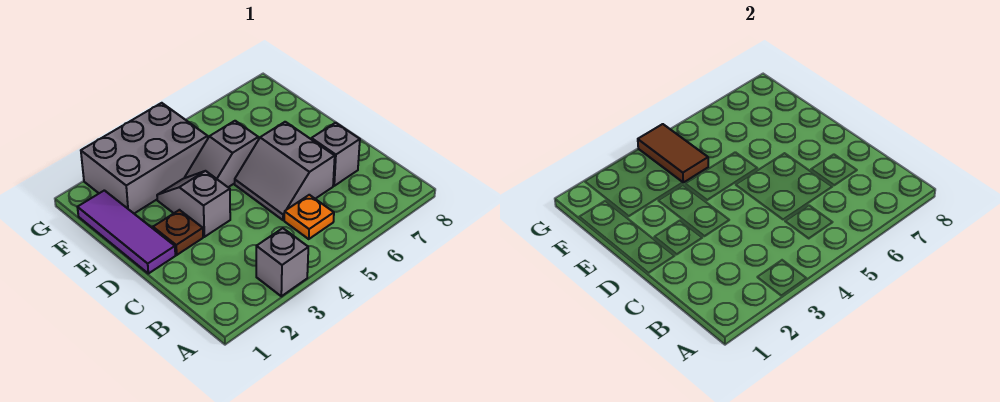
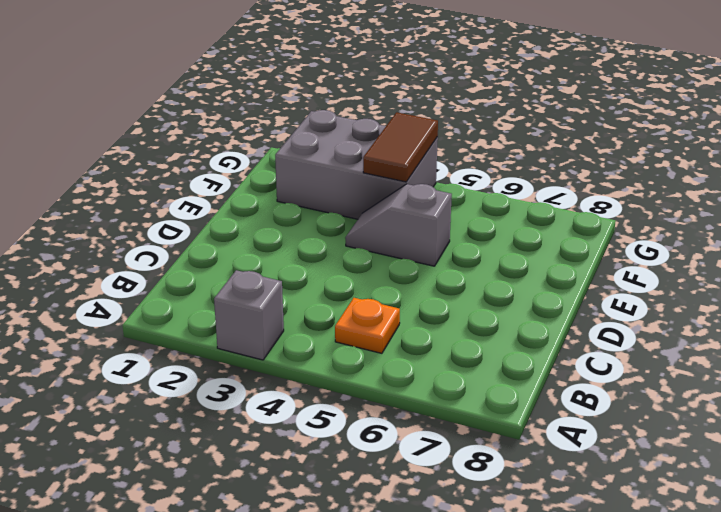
none -> grey 2x2 slope [235,122,335,220]
none -> grey 1x1 brick [311,123,360,186]

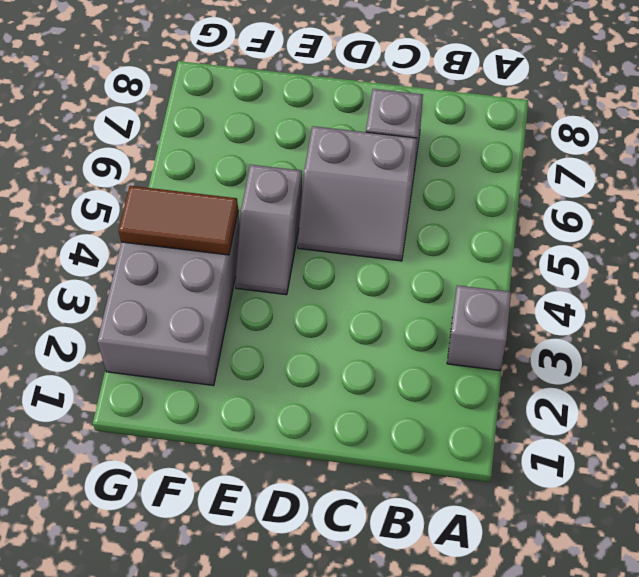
none -> orange 1x1 plate [284,195,334,239]
none -> purple 1x3 tile [77,190,175,274]

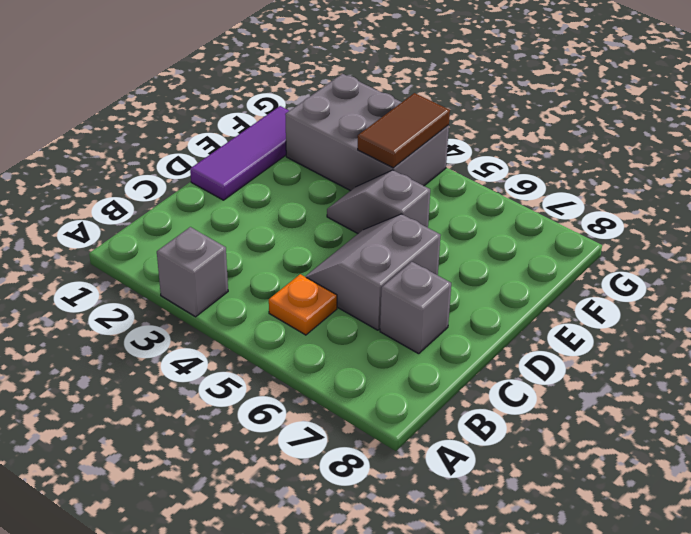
none -> brown 1x1 plate [153,210,203,255]
none -> grey 1x2 slope [157,171,230,237]

